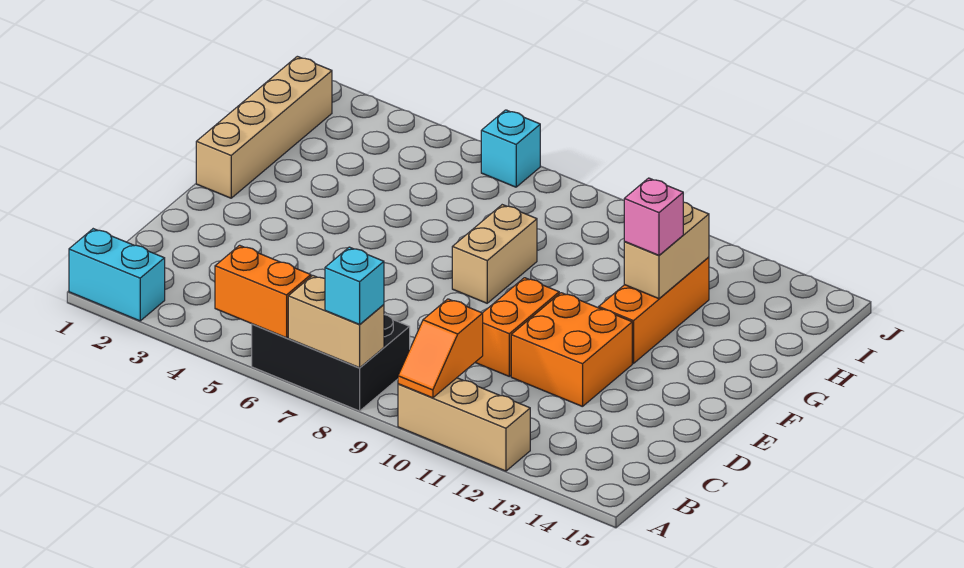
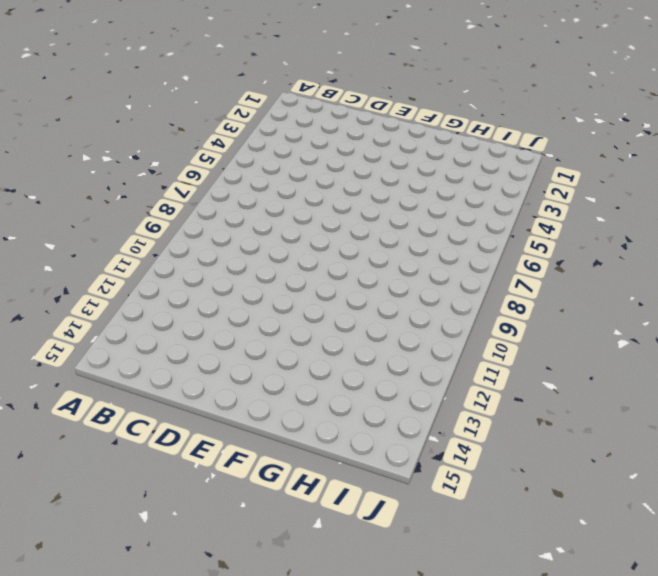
none -> cyan 1x2 brick [69,229,165,321]
none -> black 2x3 brick [252,315,410,411]
none -> tan 1x3 brick [398,378,530,471]

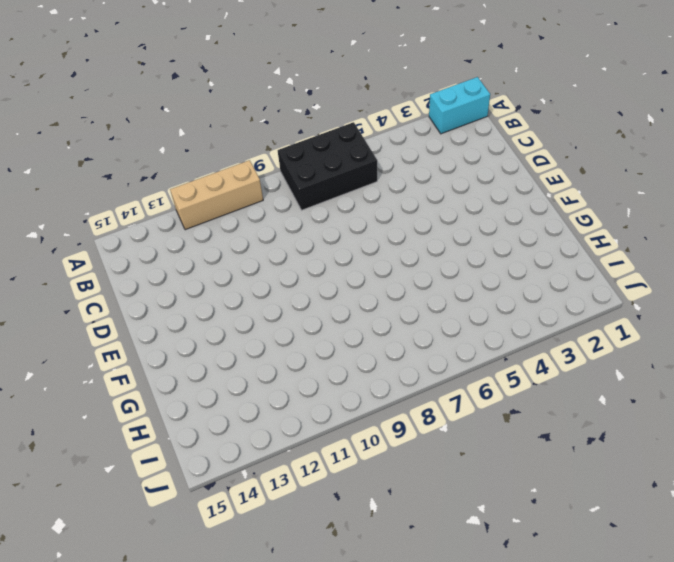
none -> orange 1x2 brick [475,278,559,376]
none -> orange 2x2 brick [511,293,632,407]
none -> tan 1x4 brick [196,56,332,198]

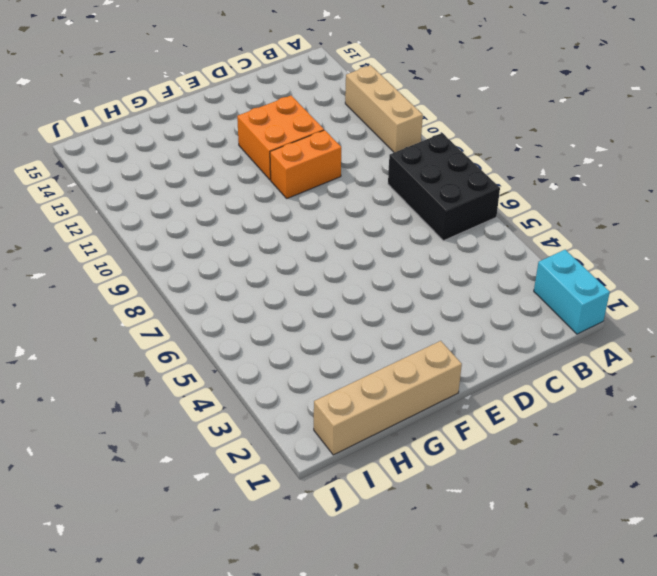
none -> tan 1x2 brick [452,205,537,303]
none -> orange 1x3 brick [599,257,709,363]
none -> cyan 1x1 brick [481,110,540,187]

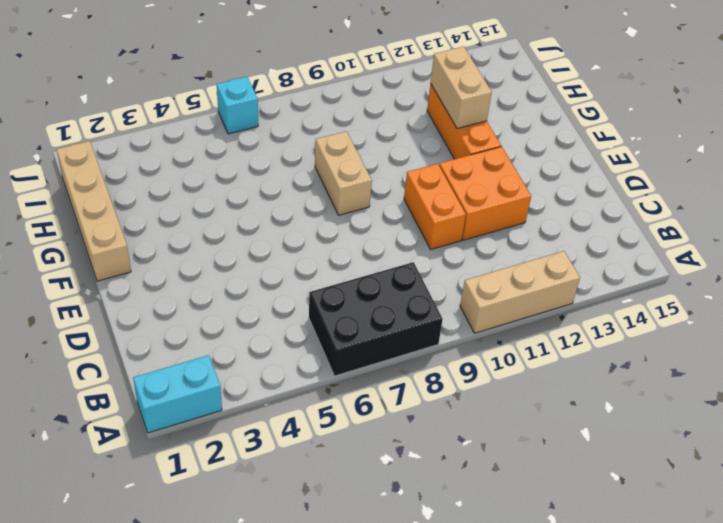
none -> orange 1x2 brick [215,245,311,338]
none -> tan 1x2 brick [288,275,384,368]
none -> orange 1x2 slope [398,299,483,398]

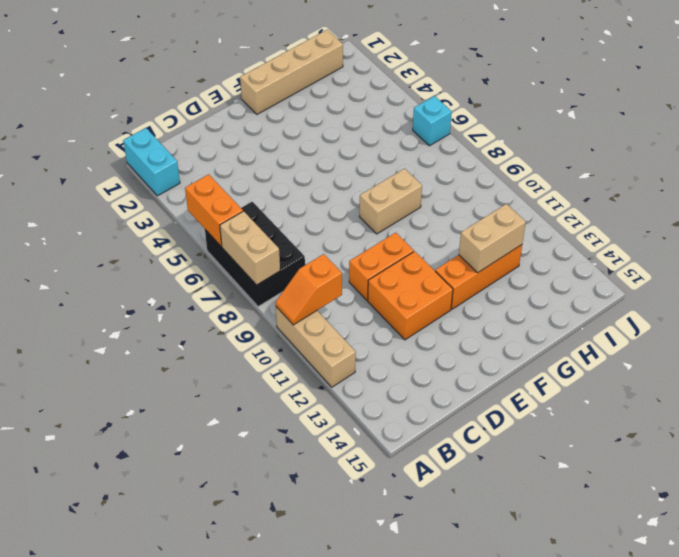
none -> cyan 1x1 brick [325,247,384,324]
none -> pink 1x1 brick [624,178,683,255]

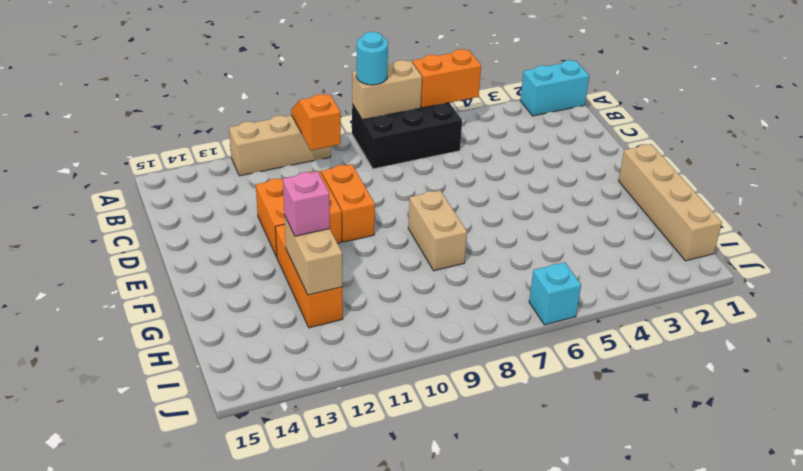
cyan 1x1 round brick [356,32,388,85] -> cyan 1x1 brick [325,247,384,324]

